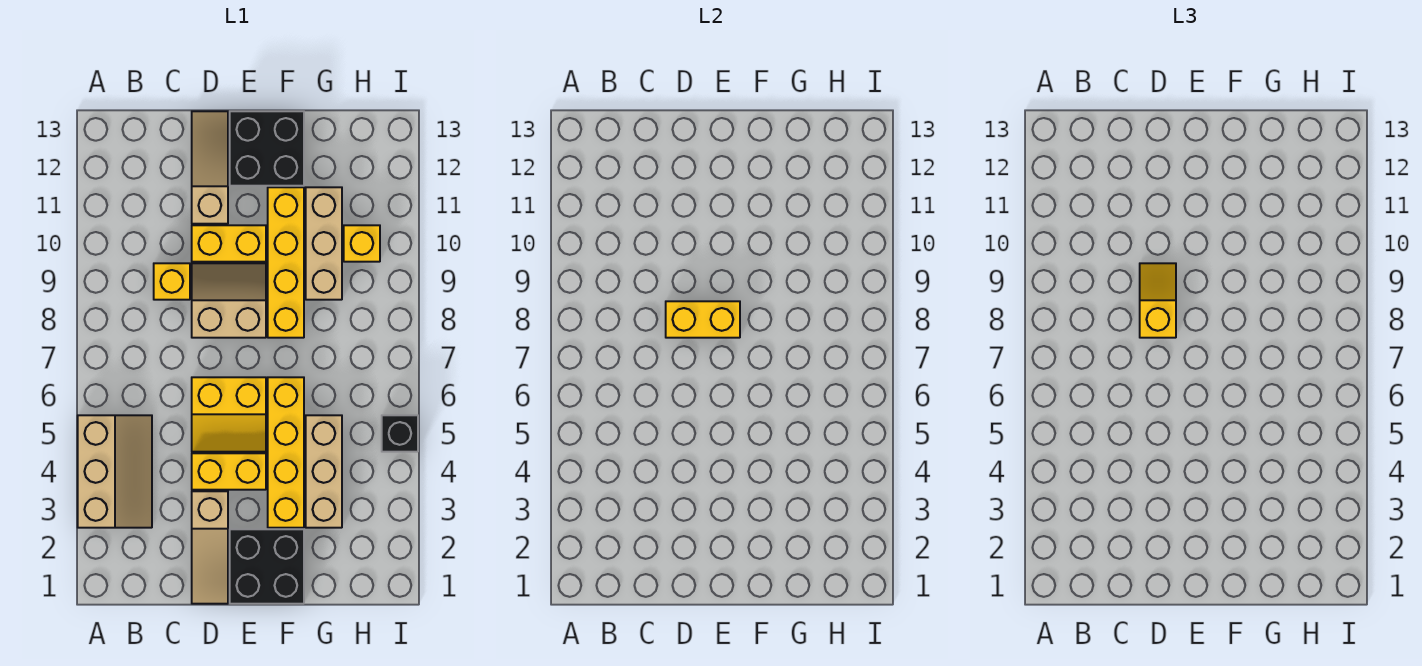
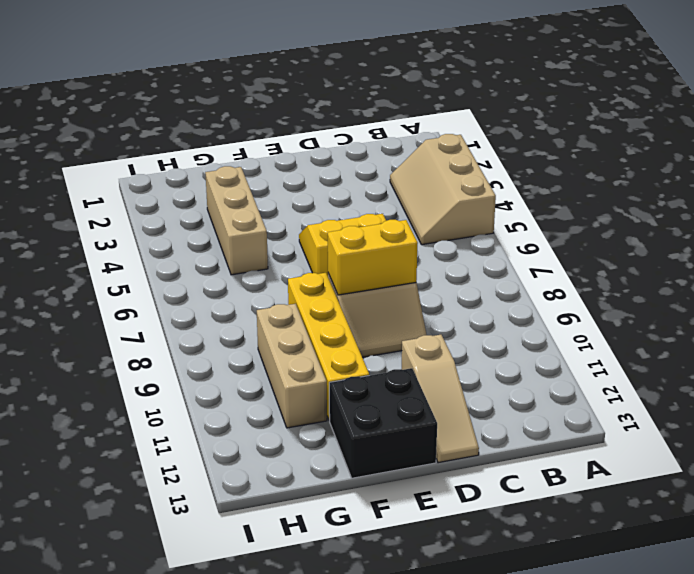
none -> yellow 1x1 brick [154,263,190,300]
none -> tan 1x3 slope [192,491,228,604]
none -> yellow 1x2 brick [192,453,266,490]

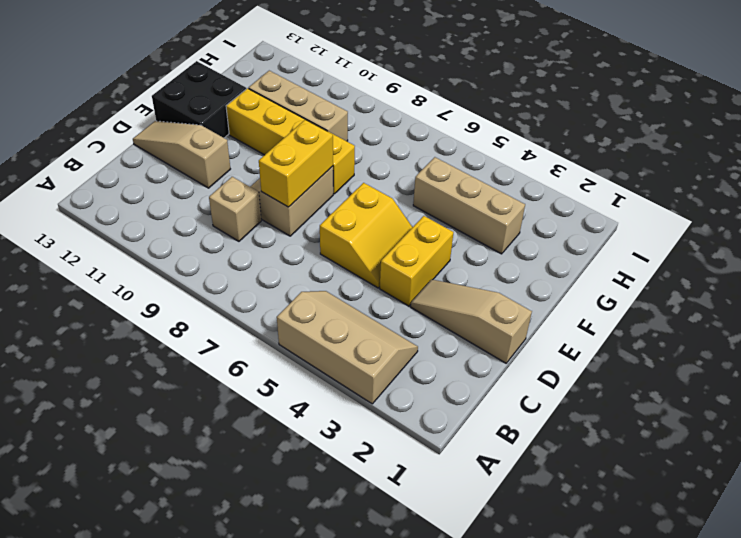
tan 1x1 brick [209,177,261,241] -> yellow 1x1 brick [154,263,190,300]
tan 1x3 slope [411,279,532,363] -> tan 1x3 slope turned to [192,491,228,604]
none -> yellow 1x2 brick [192,225,266,262]
none -> black 2x2 brick [230,529,304,604]
none -> yellow 1x4 brick [268,377,304,528]

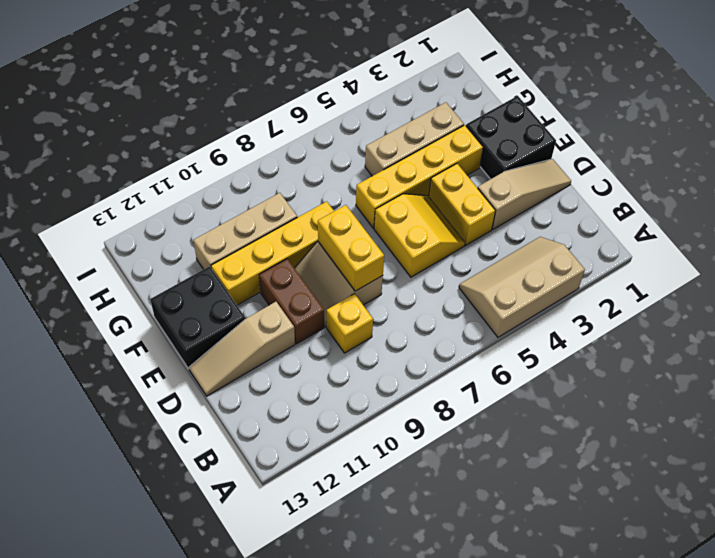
brown 1x2 brick [259,259,324,344] -> yellow 1x2 brick [192,225,266,262]
none -> yellow 1x1 brick [344,225,380,262]
none -> black 1x1 brick [382,415,418,452]
none -> yellow 1x2 slope [1140,263,1176,338]

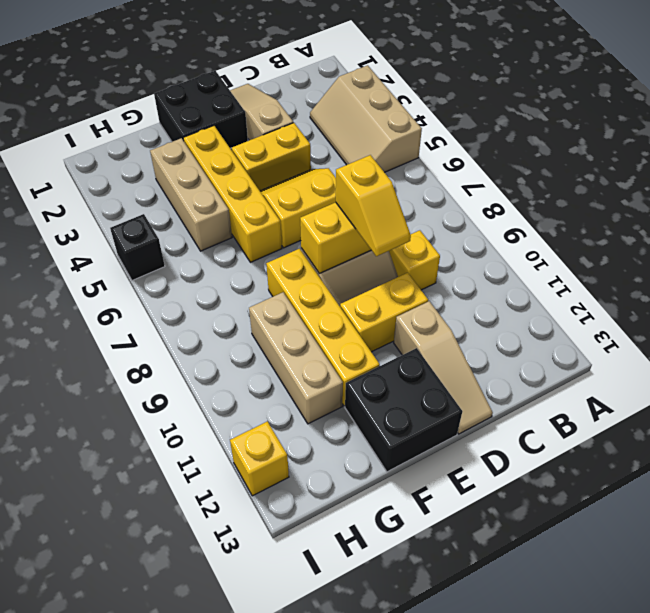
yellow 1x1 brick [230,421,289,496] -> yellow 1x1 brick moved to [344,225,380,262]

